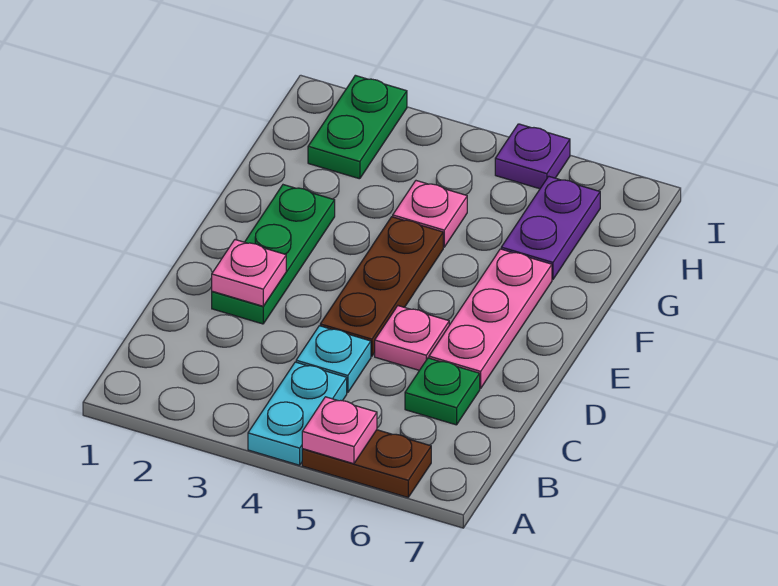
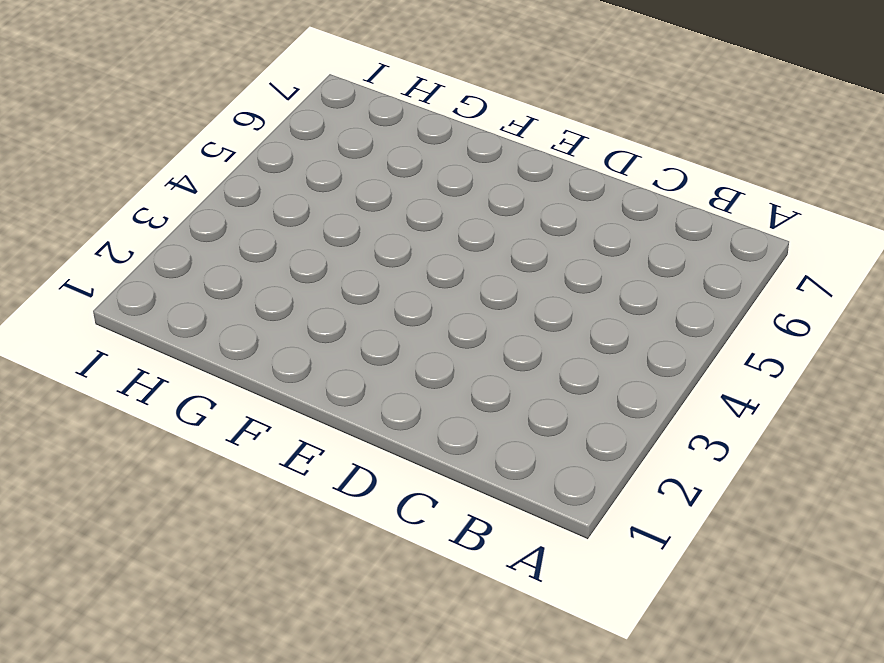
none -> cyan 1x2 plate [248,362,347,465]
none -> brown 1x2 plate [302,430,431,497]
none -> cyan 1x1 plate [296,326,371,393]

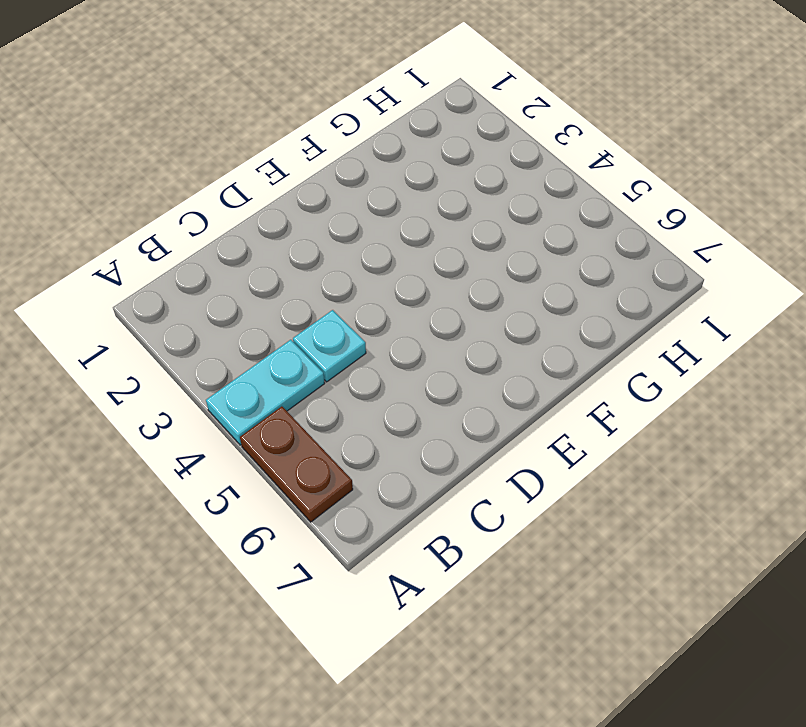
none -> green 1x1 plate [405,358,480,425]
none -> green 1x3 plate [212,185,335,324]
none -> brown 1x3 plate [320,217,443,356]

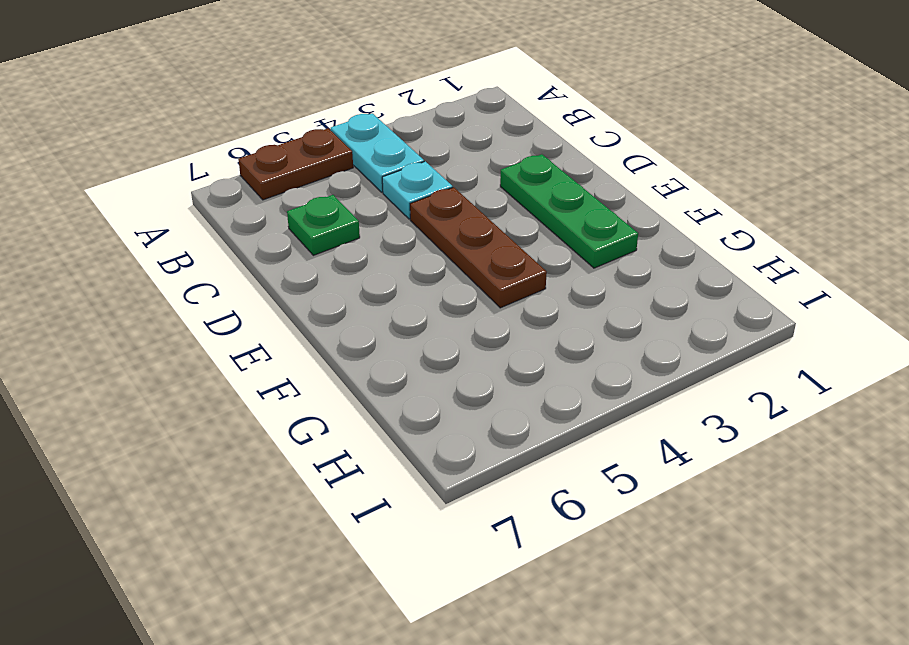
none -> pink 1x1 plate [375,306,449,370]
none -> pink 1x3 plate [429,249,552,388]
none -> pink 1x1 plate [393,181,467,247]

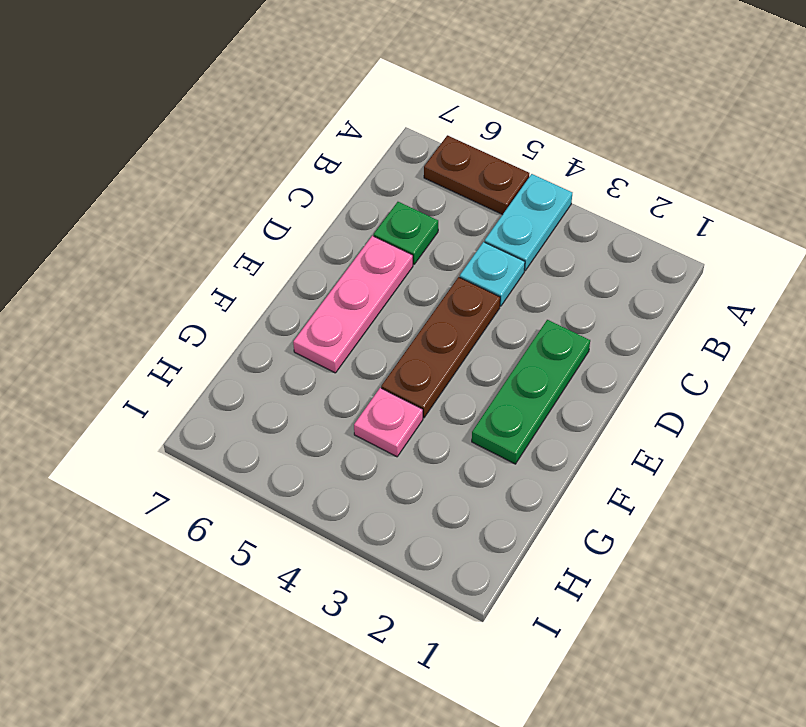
none -> pink 1x1 plate [375,306,449,370]
none -> purple 1x2 plate [501,176,600,279]
none -> green 1x2 plate [308,75,407,179]

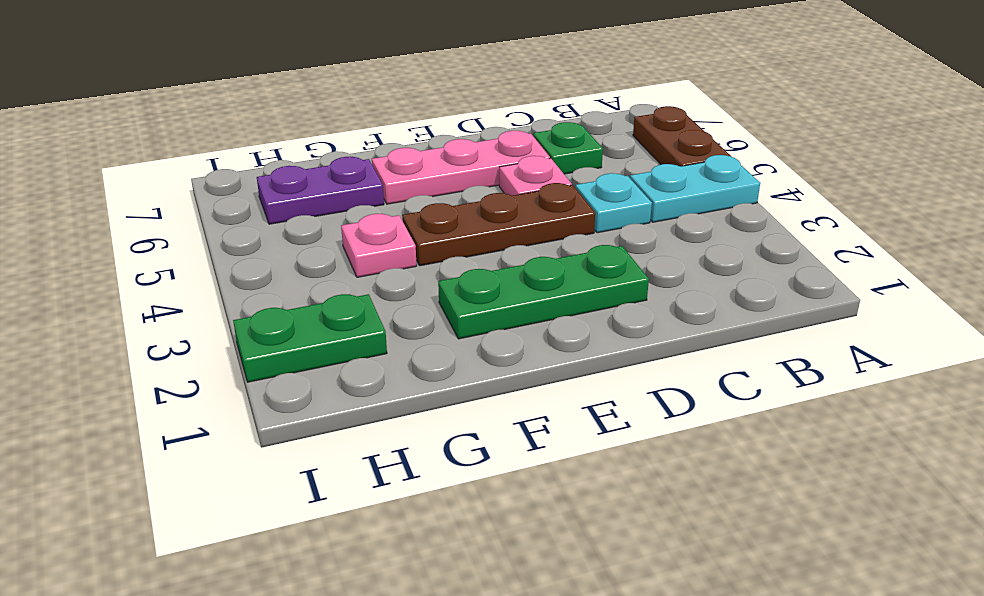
none -> purple 1x1 plate [495,124,570,189]
none -> pink 1x1 plate [302,397,377,464]
none -> pink 1x1 plate [212,240,286,306]

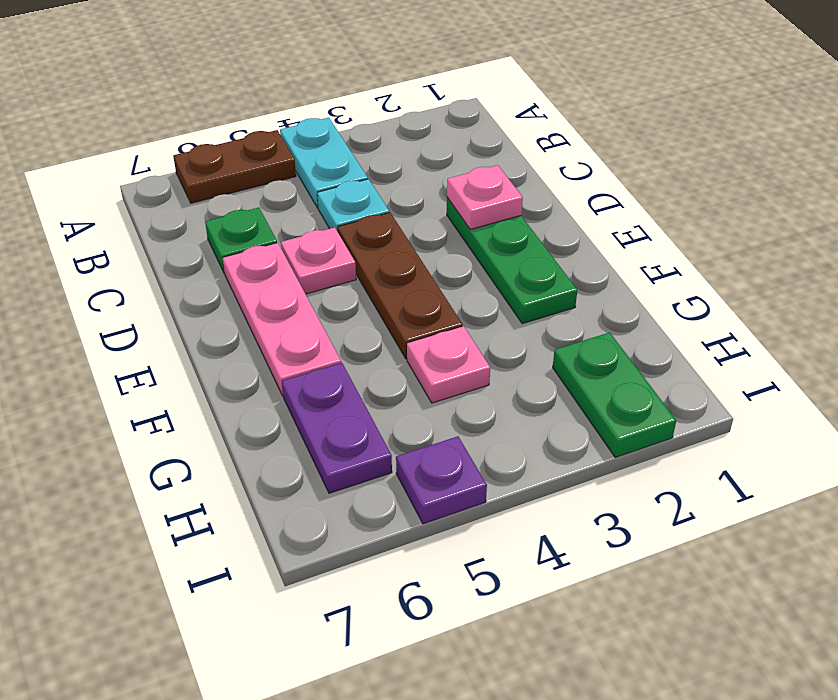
none -> pink 1x1 plate [302,397,377,464]

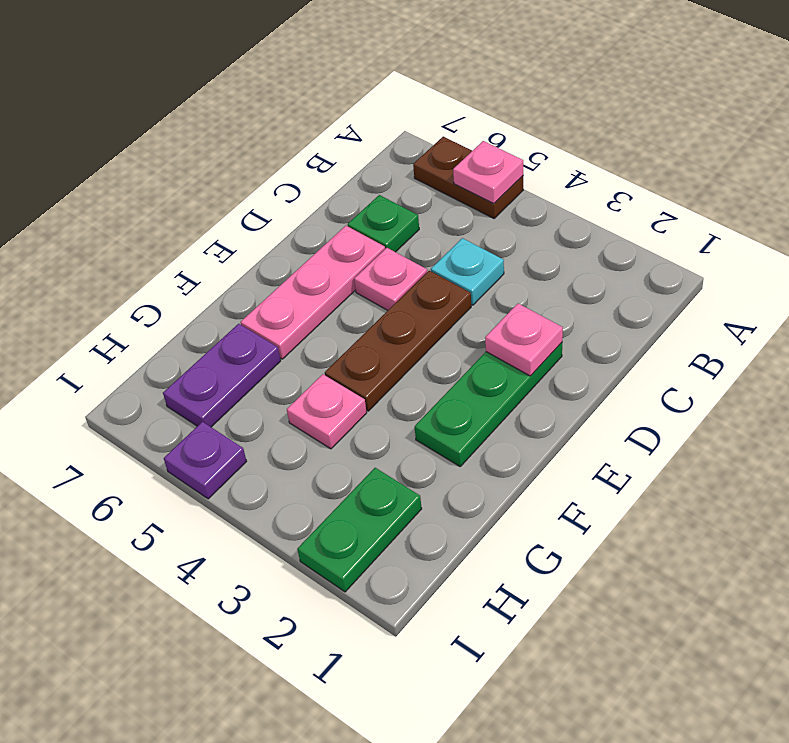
none -> cyan 1x2 plate [248,362,347,465]

